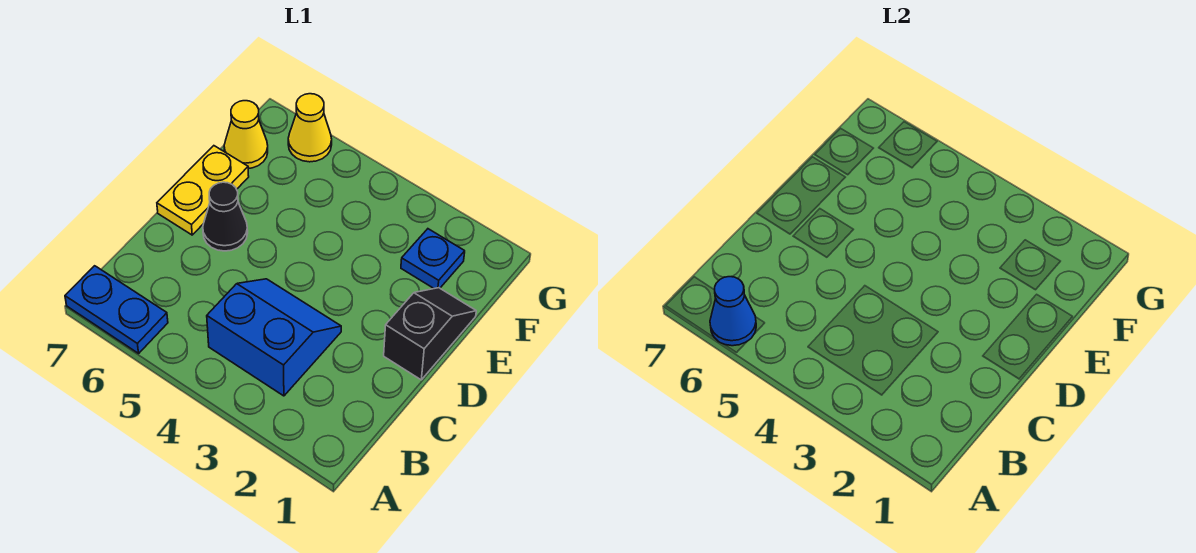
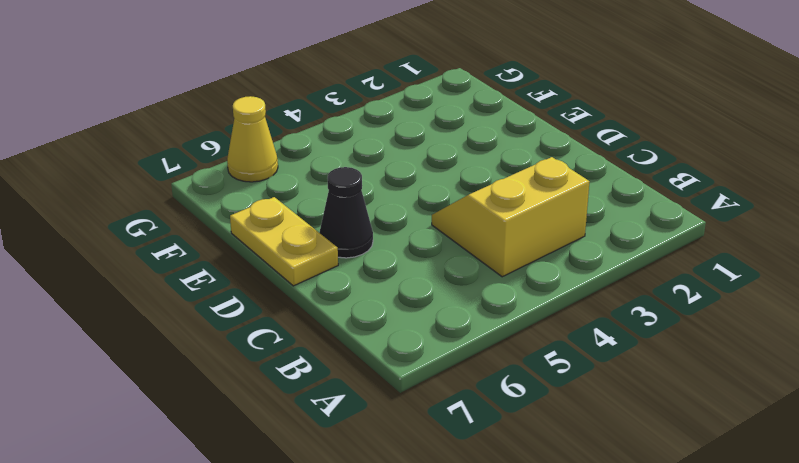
yellow 2x2 slope [432,157,590,277] -> blue 2x2 slope [207,279,341,396]
none -> blue 1x2 plate [65,266,168,353]
none -> black 1x2 slope [384,288,476,380]

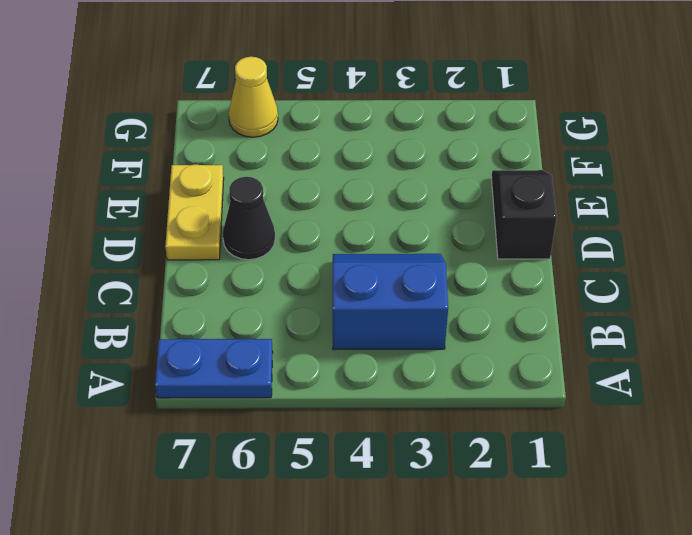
none -> blue 1x1 plate [401,229,465,289]
none -> yellow 1x1 cone [224,101,268,168]

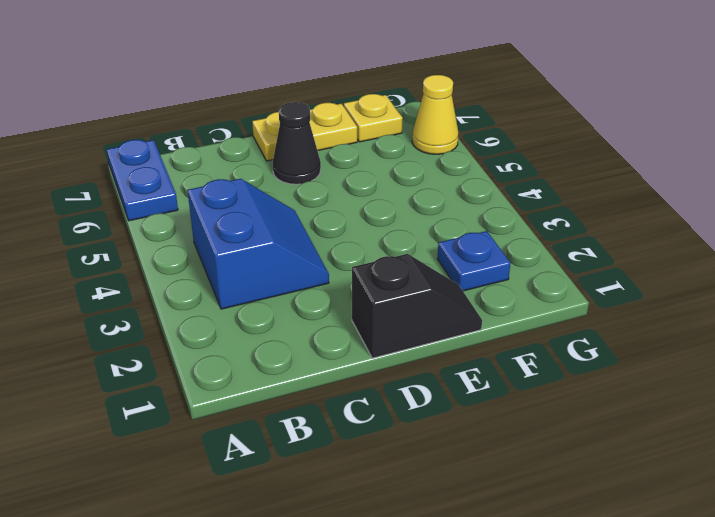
yellow 1x1 plate [344,94,403,142] -> yellow 1x1 cone [224,101,268,168]
none -> blue 1x1 cone [710,277,756,346]

